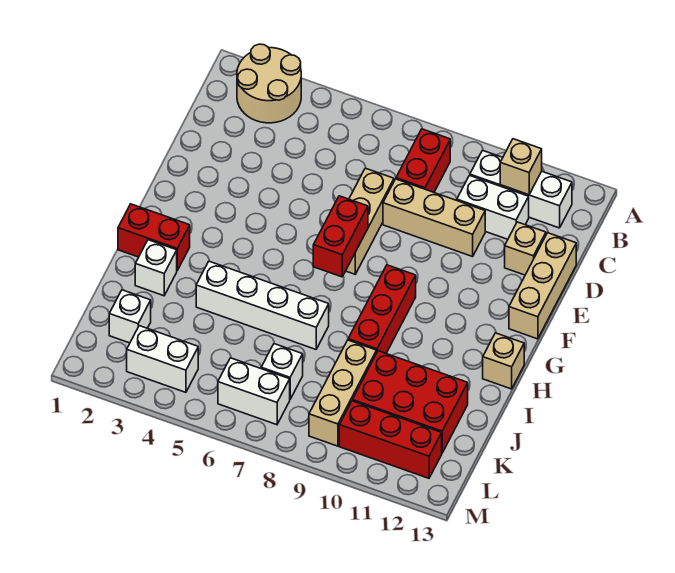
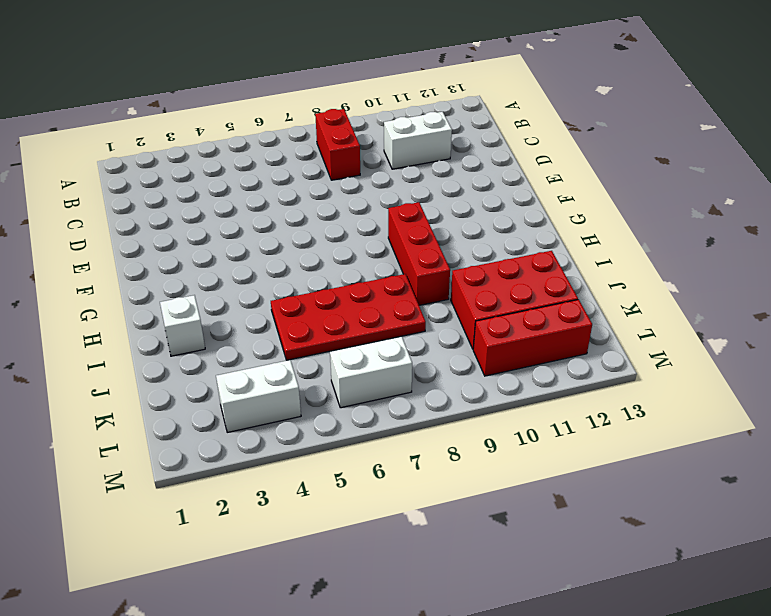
red 2x4 plate [271,274,426,360] -> white 1x4 brick [196,261,329,349]
none -> tan 2x2 round brick [237,44,301,123]
none -> white 1x3 brick [470,150,572,228]
none -> tan 1x3 brick [346,168,394,274]

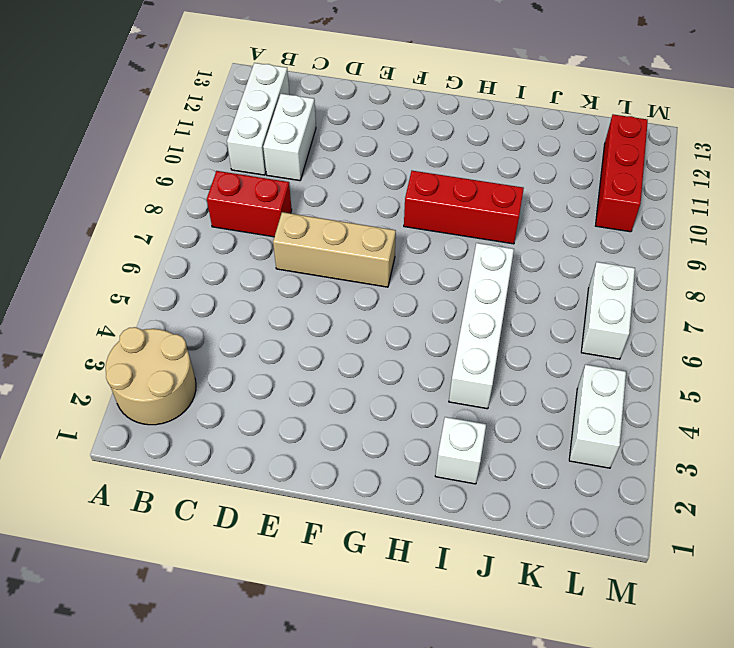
none -> tan 1x3 brick [383,179,485,257]
none -> tan 1x1 brick [505,222,546,275]
none -> tan 1x3 brick [509,233,576,339]

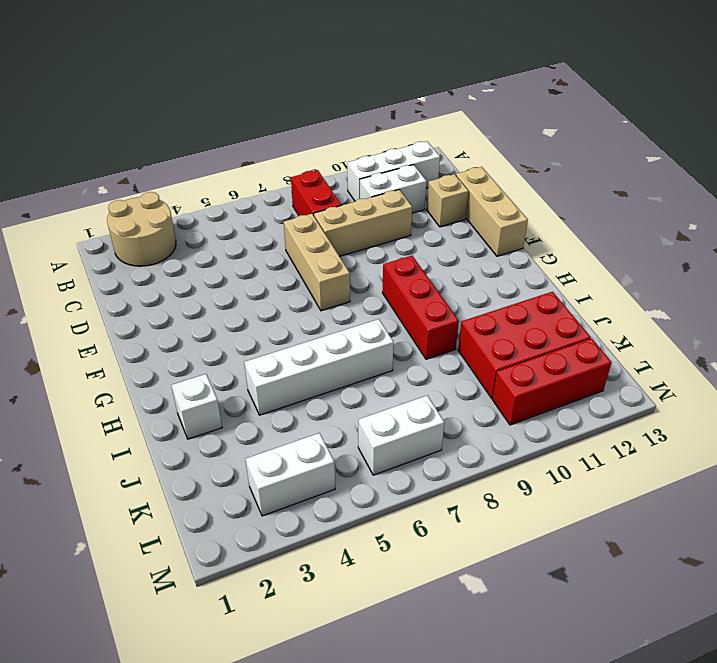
none -> red 1x2 brick [118,204,190,270]
none -> tan 1x1 brick [483,333,524,389]
none -> tan 1x3 brick [309,340,377,446]

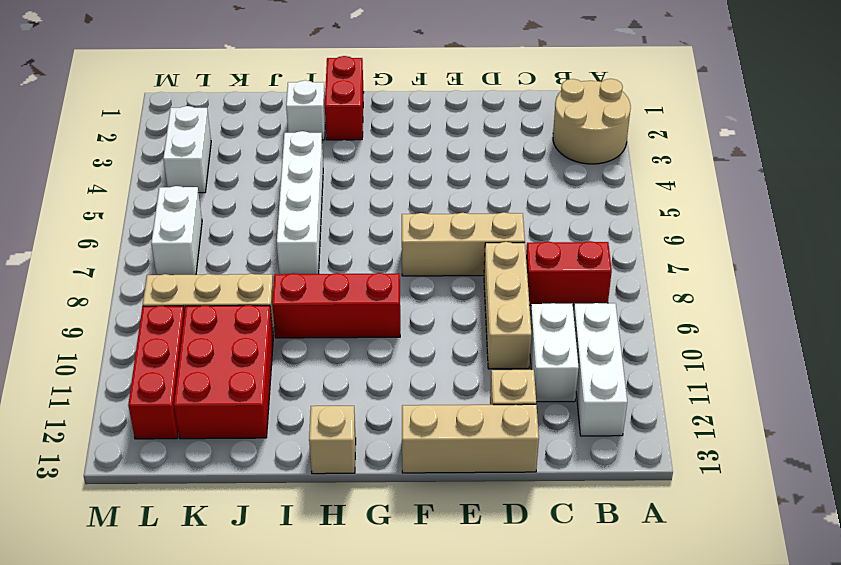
none -> white 1x1 brick [109,290,151,343]
none -> white 1x1 brick [261,344,303,399]
none -> tan 1x1 brick [500,139,542,195]

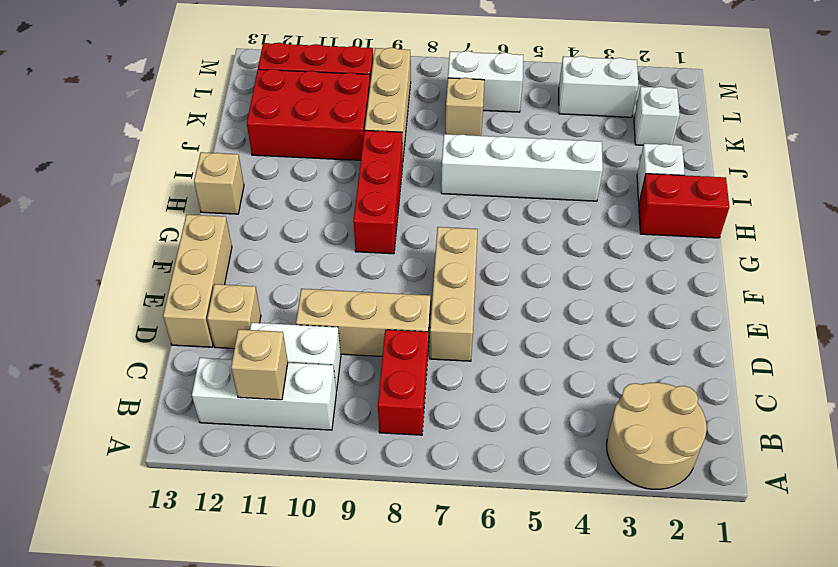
tan 1x1 brick [445,78,484,136] -> white 1x1 brick [261,344,303,399]
none -> red 1x2 brick [313,196,368,277]

